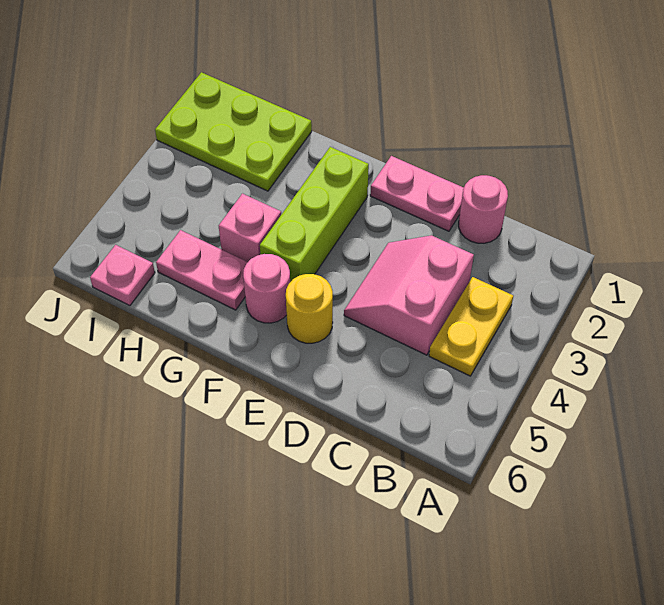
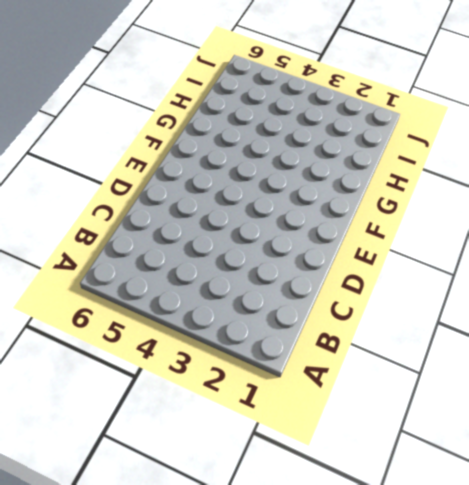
none -> yellow 1x2 plate [429,277,513,376]
none -> pink 1x1 round brick [459,175,508,243]

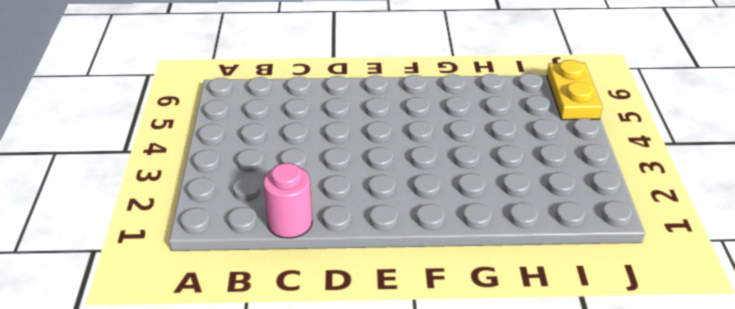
yellow 1x2 plate [547,60,602,120] -> yellow 1x2 plate moved to [429,277,513,376]
none -> pink 2x2 slope [344,236,474,355]
none -> pink 1x2 plate [370,156,464,231]

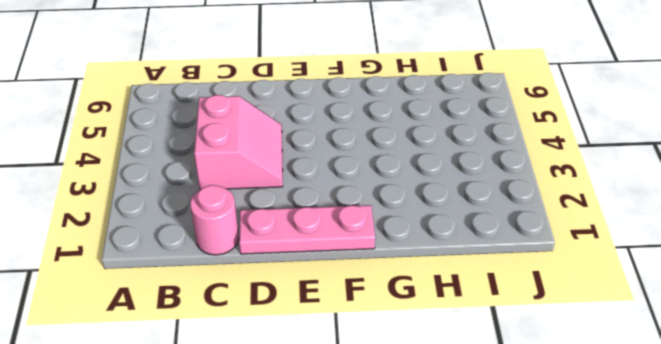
pink 1x3 plate [239,205,375,254] -> pink 1x2 plate [370,156,464,231]
none -> yellow 1x2 plate [429,277,513,376]
none -> yellow 1x1 round brick [286,274,333,343]

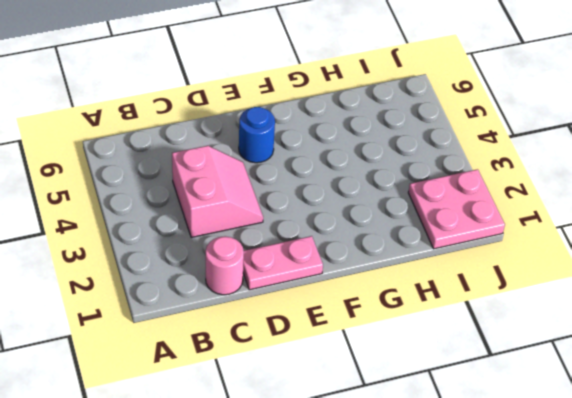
blue 1x1 round brick [239,107,275,163] -> yellow 1x1 round brick [286,274,333,343]
pink 2x2 plate [408,169,505,249] -> lime 2x3 plate [155,72,312,191]
none -> yellow 1x2 plate [429,277,513,376]
none -> lime 1x3 brick [260,147,369,282]

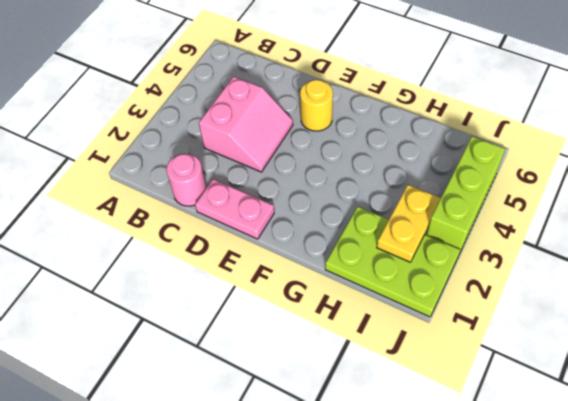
yellow 1x2 plate [377,185,441,262] -> yellow 1x2 plate moved to [429,277,513,376]
lime 1x3 brick [427,136,505,252] -> lime 1x3 brick moved to [260,147,369,282]
none -> pink 1x1 round brick [243,254,290,323]
none -> pink 1x1 brick [219,194,281,262]

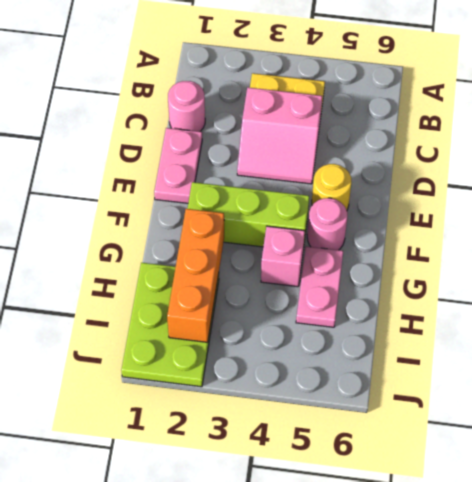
orange 1x3 brick [167,209,224,342] -> none
none -> pink 1x1 plate [90,245,155,306]

